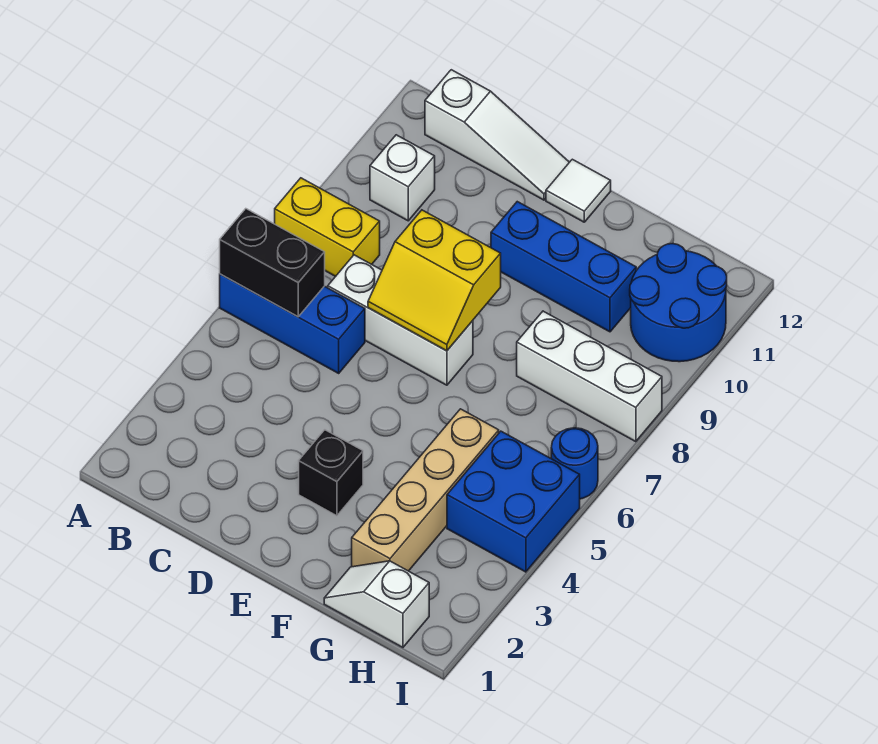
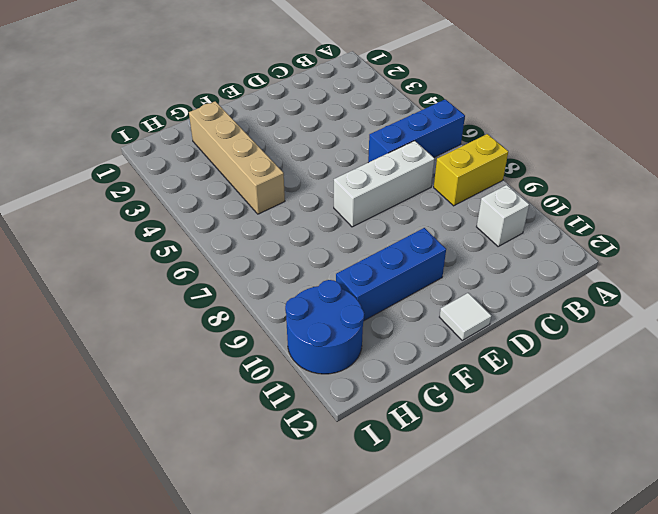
none -> white 1x3 slope [425,70,569,200]
none -> black 1x1 brick [299,430,363,516]
none -> white 1x2 slope [324,561,429,647]

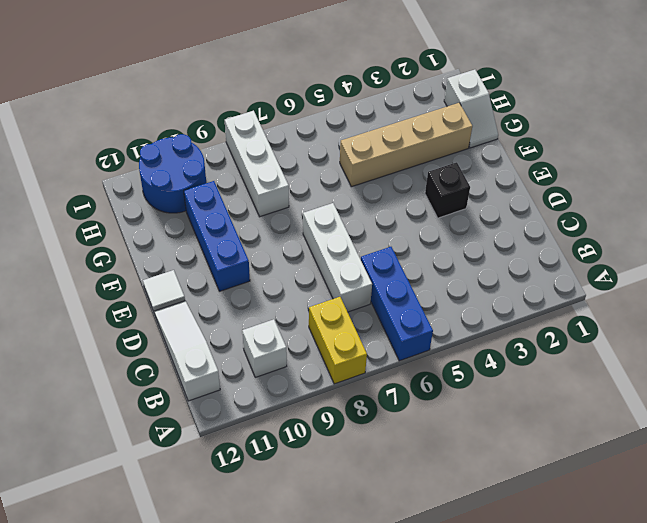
none -> blue 2x2 brick [447,431,580,572]
none -> blue 1x1 round brick [551,428,598,499]
none -> black 1x2 brick [220,209,325,317]

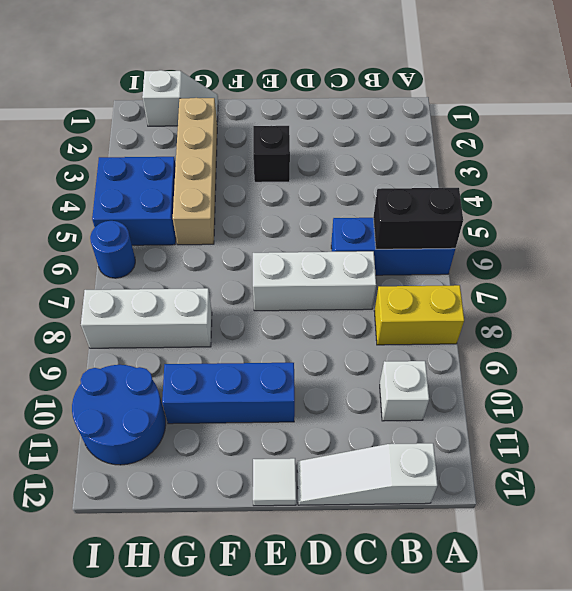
none -> yellow 2x2 slope [368,210,501,351]

